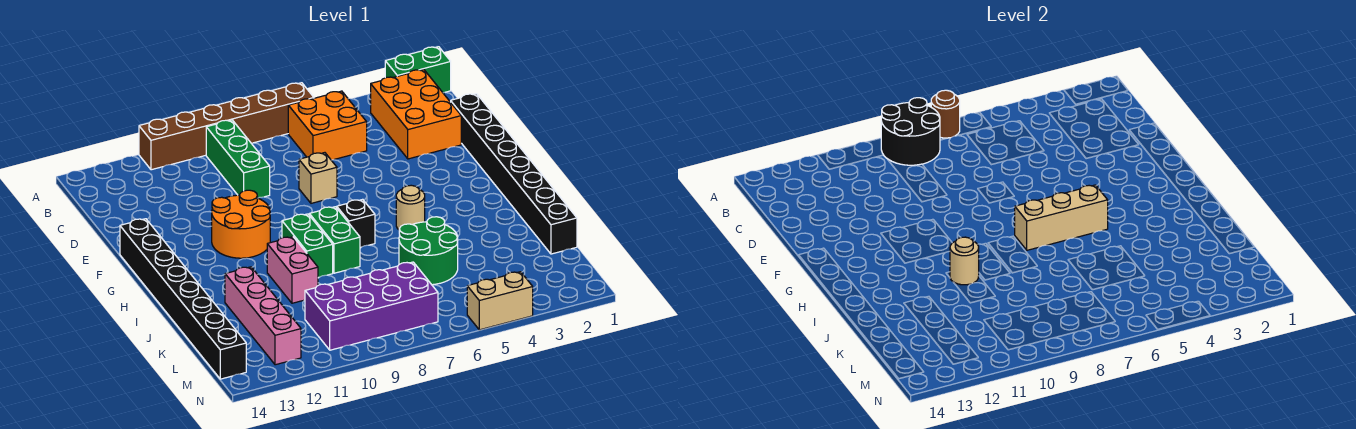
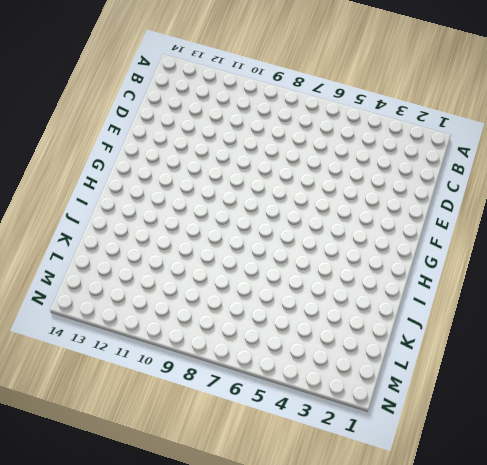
none -> green 1x2 brick [385,47,451,93]
none -> brown 1x6 brick [139,83,314,170]
none -> orange 2x3 brick [371,70,461,159]

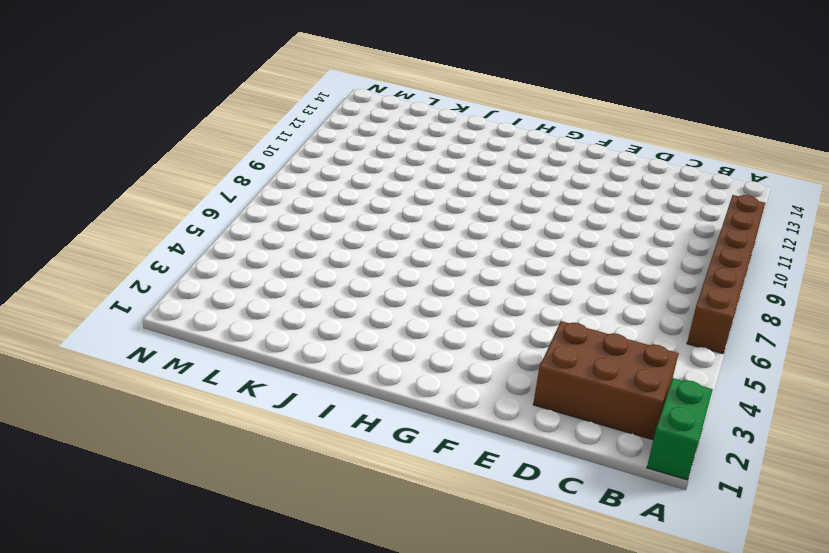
brown 2x3 brick [533,321,679,440] -> orange 2x3 brick [371,70,461,159]
none -> orange 2x2 brick [288,91,367,160]
none -> green 1x3 brick [206,120,270,198]
none -> black 1x8 brick [451,94,577,254]

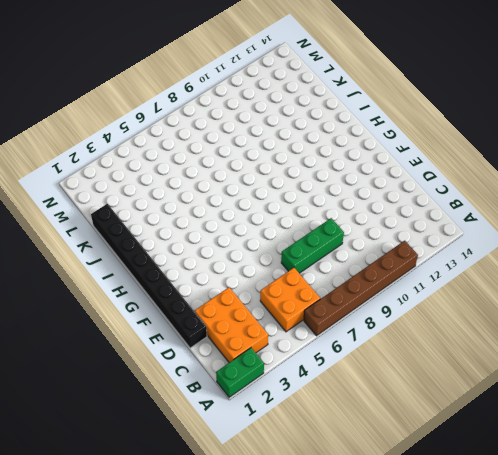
green 1x3 brick [281,218,344,273] -> green 1x3 brick turned to [206,120,270,198]
none -> tan 1x1 brick [299,153,337,203]
none -> orange 2x2 round brick [212,190,270,258]
none -> black 1x8 brick [120,219,246,379]

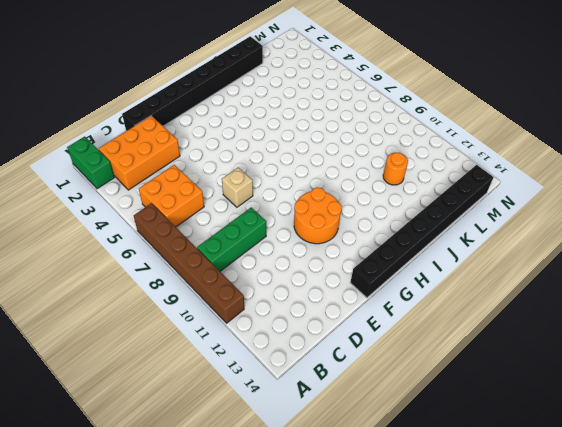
orange 1x1 round brick [383,152,408,185] -> none
none -> tan 1x1 round brick [396,185,425,229]
none -> black 1x1 brick [337,199,375,247]
none -> green 1x2 brick [309,207,360,273]

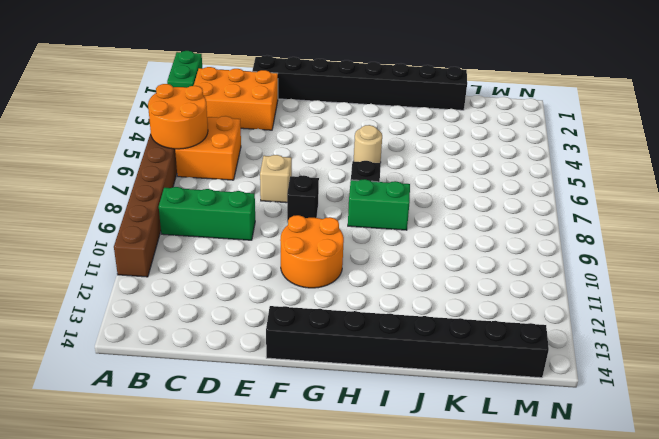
orange 2x2 round brick [148,84,208,149] -> none
black 1x1 brick [287,175,319,222] -> none
none -> green 1x2 brick [282,214,333,277]
none -> pink 1x2 brick [267,237,318,303]
none -> green 2x2 round brick [399,217,458,285]

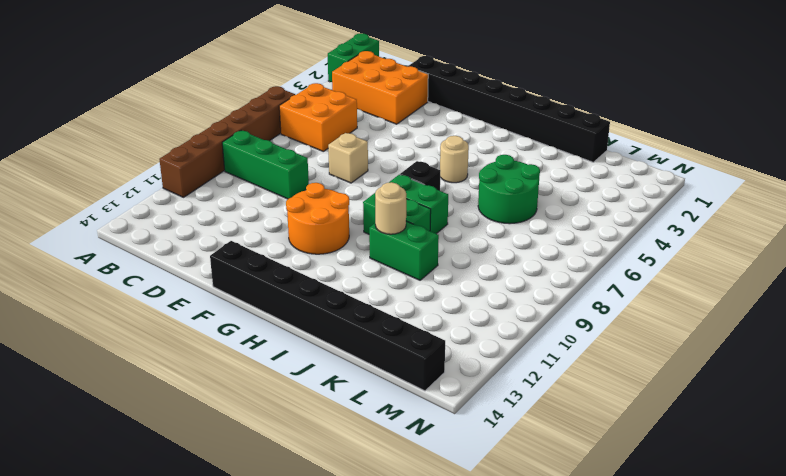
green 1x2 brick [369,221,439,280] -> pink 1x2 brick [267,237,318,303]
none -> pink 1x4 brick [225,267,301,365]
none -> purple 2x4 brick [305,262,438,350]
none -> tan 1x2 brick [467,272,533,330]

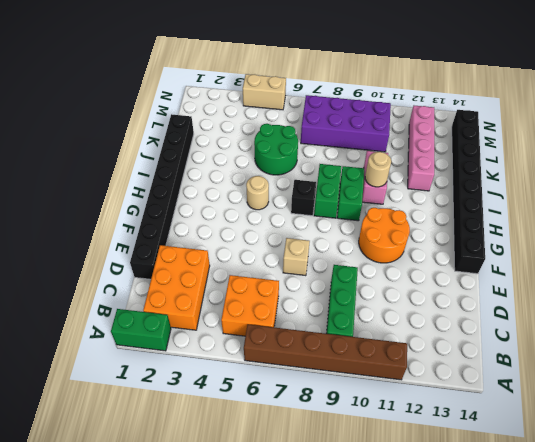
none -> brown 1x1 round brick [931,90,960,138]
none -> black 2x2 round brick [881,98,940,165]
none -> tan 1x3 brick [1015,185,1108,250]

